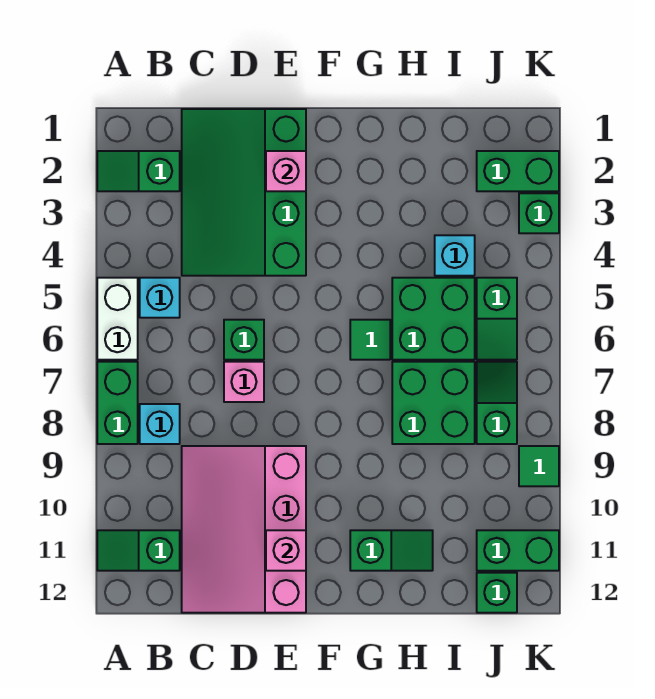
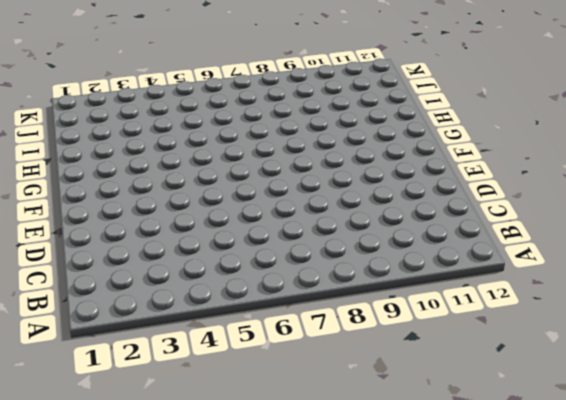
none -> green 1x2 slope [97,151,180,191]
none -> white 1x2 brick [97,278,138,360]
none -> green 1x2 brick [97,362,138,444]

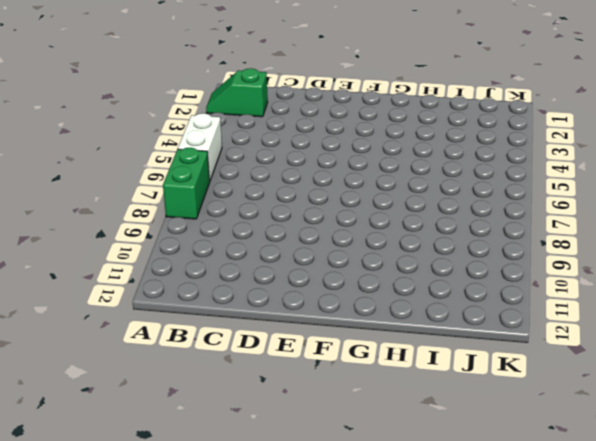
none -> green 1x2 slope [97,530,180,571]
none -> cyan 1x1 brick [140,278,180,318]
none -> cyan 1x1 brick [140,404,180,444]

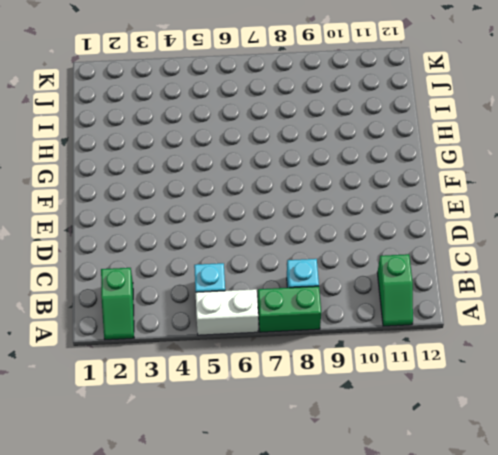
none -> green 3x4 slope [182,109,306,276]
none -> pink 3x4 slope [182,446,306,613]
none -> green 1x1 brick [224,320,264,360]

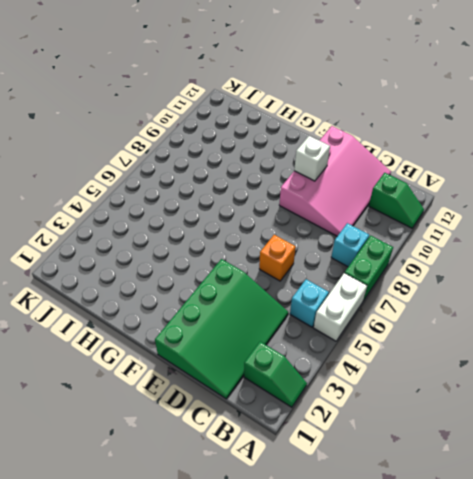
orange 1x1 brick [259,235,296,281] -> green 1x1 brick [224,320,264,360]
white 1x1 brick [294,136,330,181] -> none
none -> pink 1x1 brick [224,362,264,402]
none -> green 1x1 tile [350,320,390,360]
none -> green 1x2 slope [350,530,433,571]

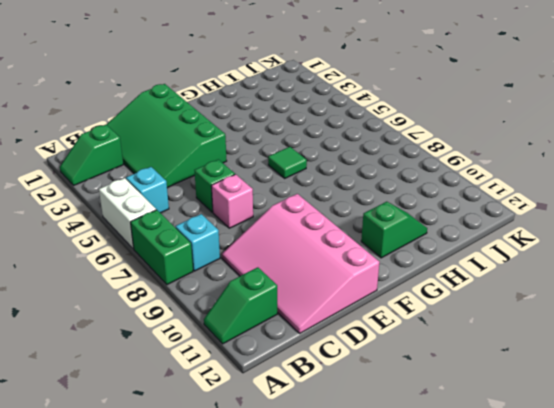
none -> green 2x2 brick [392,278,475,360]
none -> green 2x2 brick [392,362,475,444]
none -> cyan 1x1 brick [435,235,475,276]

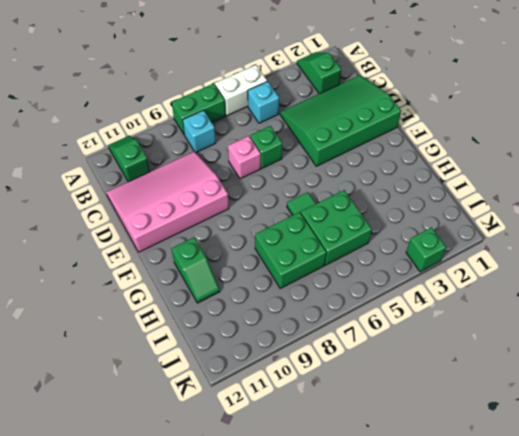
none -> cyan 1x1 brick [435,235,475,276]
none -> green 1x2 brick [477,151,559,191]
none -> green 1x2 slope [477,278,517,360]

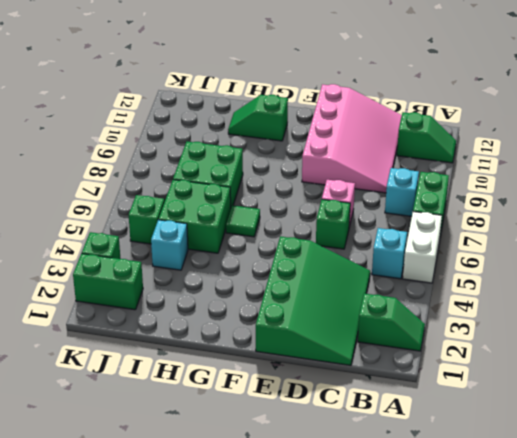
none -> green 1x2 slope [477,362,517,444]
none -> green 1x2 brick [477,530,559,571]
none -> green 1x1 brick [477,573,517,613]

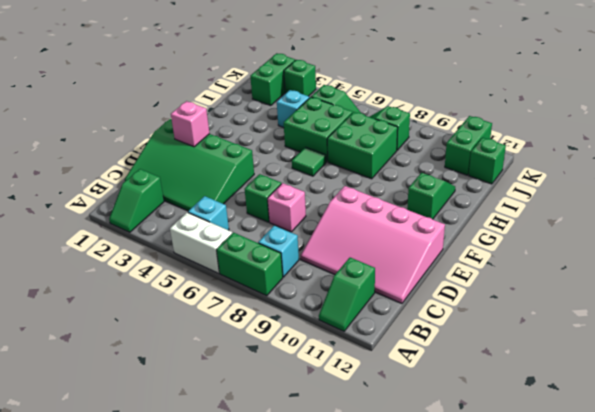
none -> green 1x1 tile [519,446,559,486]
none -> pink 1x1 brick [266,530,306,571]

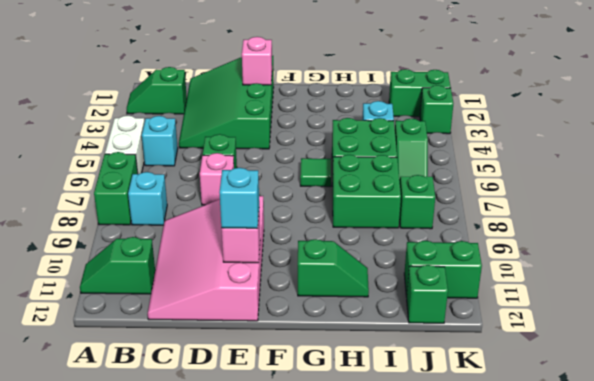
cyan 1x1 brick [219,168,259,228] -> none
none -> green 1x1 tile [519,446,559,486]

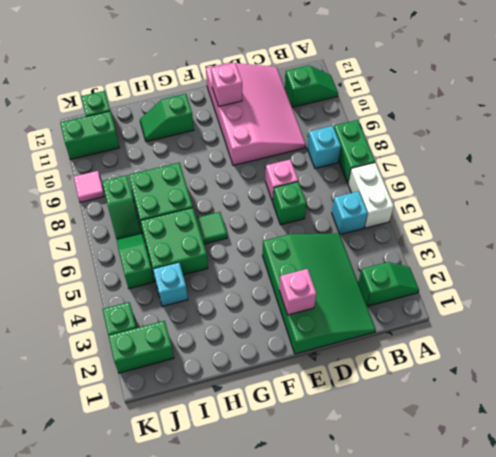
pink 1x1 tile [74,171,104,202] -> green 1x1 tile [519,446,559,486]

